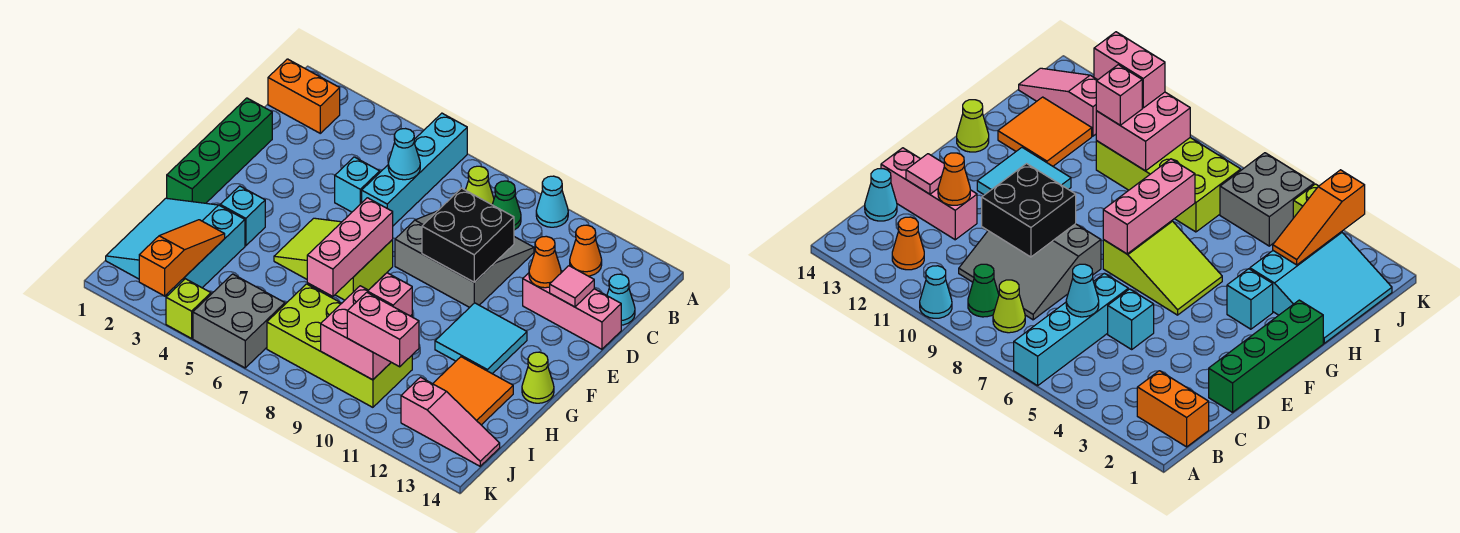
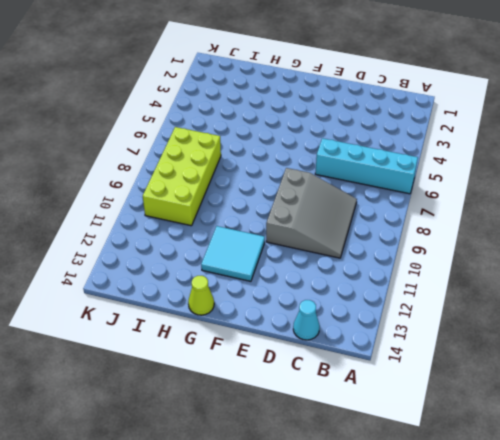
none -> cyan 1x1 cone [536,176,568,227]
none -> orange 1x2 brick [268,59,340,133]
none -> lime 1x1 cone [466,166,494,205]
none -> green 1x1 cone [492,181,521,230]

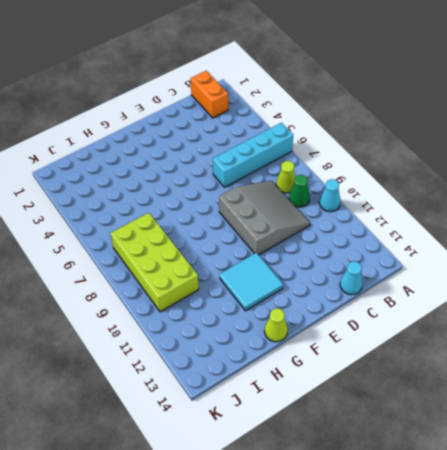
none -> orange 1x1 cone [570,225,602,276]
none -> green 1x4 brick [167,98,272,203]
none -> cyan 1x1 brick [335,157,380,212]
none -> pink 1x3 brick [523,271,621,349]

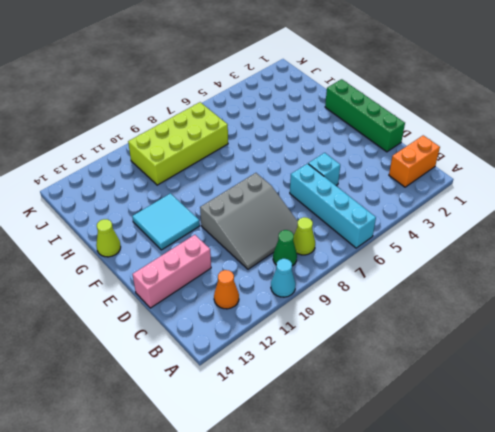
none -> cyan 1x1 cone [607,274,635,325]
none -> lime 2x3 slope [274,218,393,300]
none -> cyan 1x1 brick [220,186,265,246]
none -> cyan 3x3 slope [106,198,245,295]

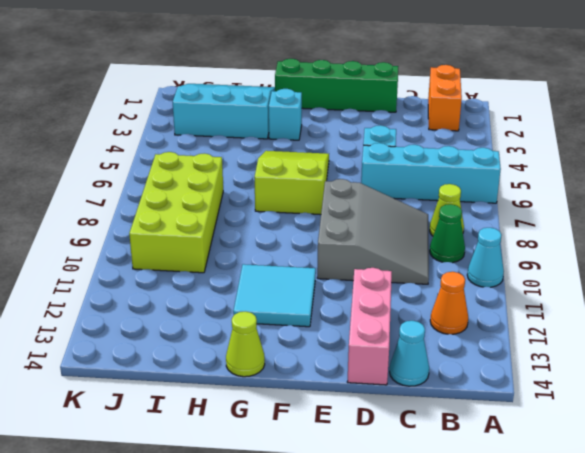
none -> orange 2x2 tile [433,357,513,425]
none -> grey 2x2 brick [193,274,285,368]
none -> pink 1x3 slope [401,377,500,466]
none -> lime 1x1 brick [166,279,211,338]

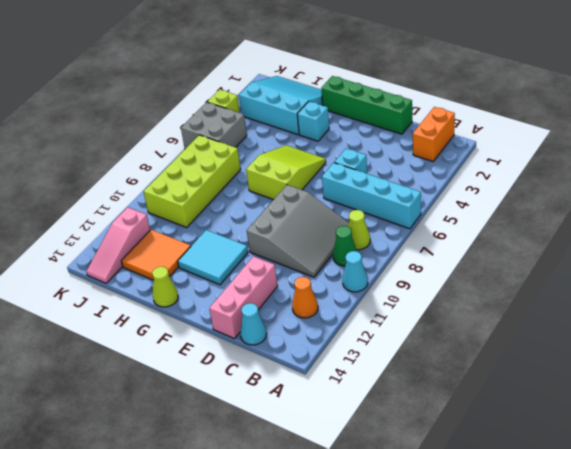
none -> cyan 1x1 cone [388,129,420,180]
none -> black 2x2 brick [422,188,514,282]
none -> orange 1x1 cone [529,236,561,288]
none -> pink 1x1 tile [550,266,594,307]

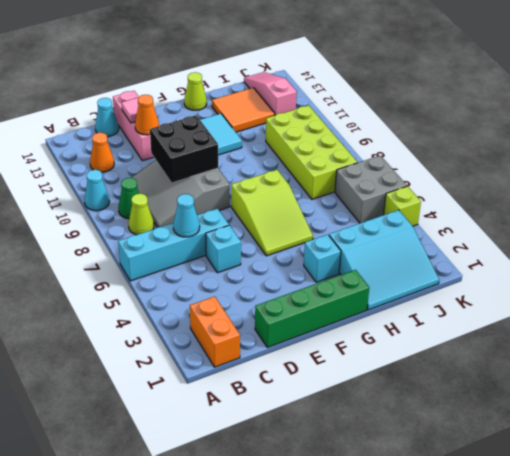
none -> pink 1x3 brick [307,198,393,297]
none -> orange 1x3 slope [139,220,225,296]
none -> pink 2x2 brick [321,286,412,380]
none -> pink 1x1 brick [368,273,412,316]

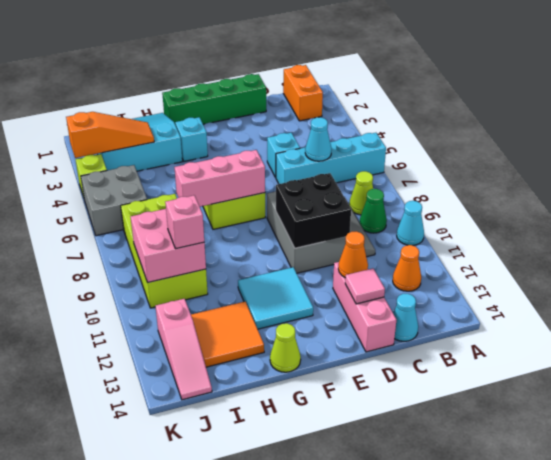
none -> pink 1x2 brick [347,292,419,367]

